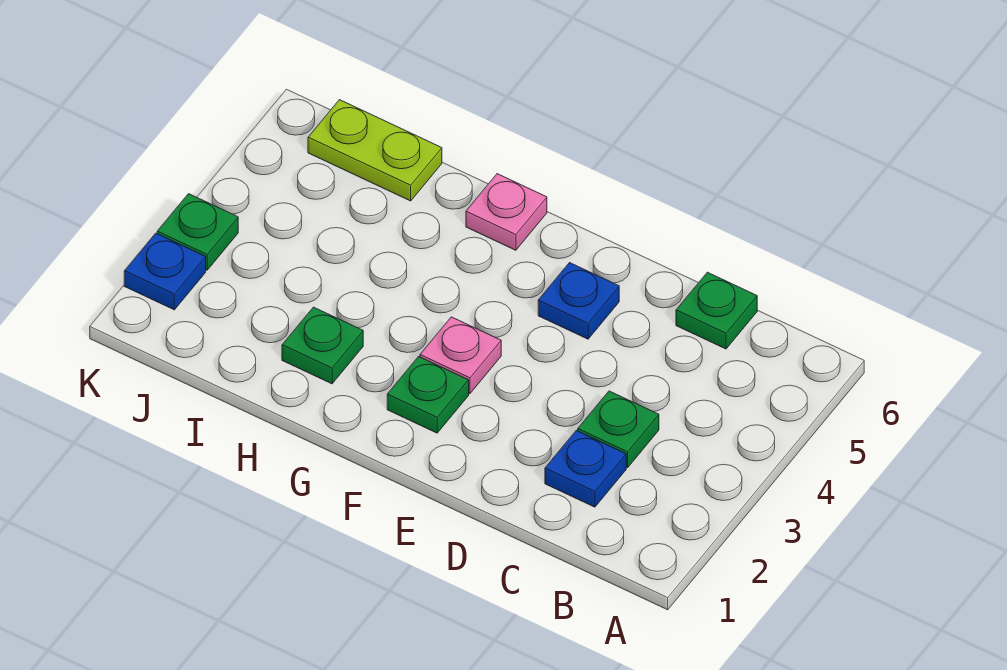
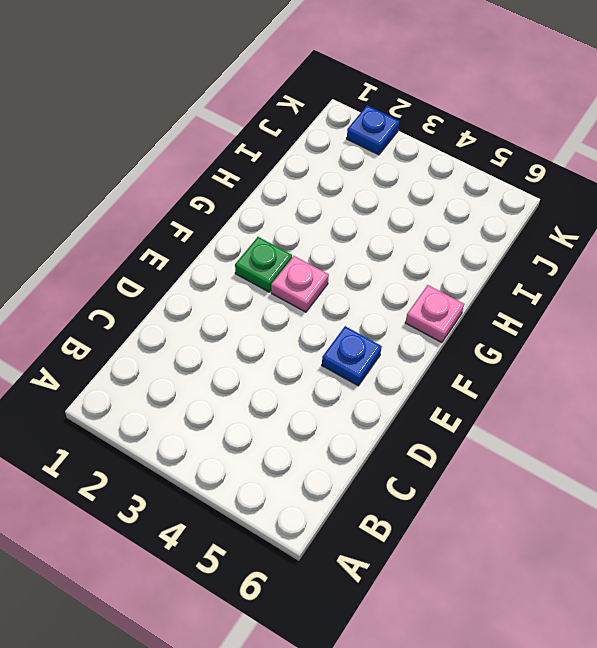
none -> blue 1x1 plate [545,431,626,507]
none -> green 1x1 plate [578,391,659,468]

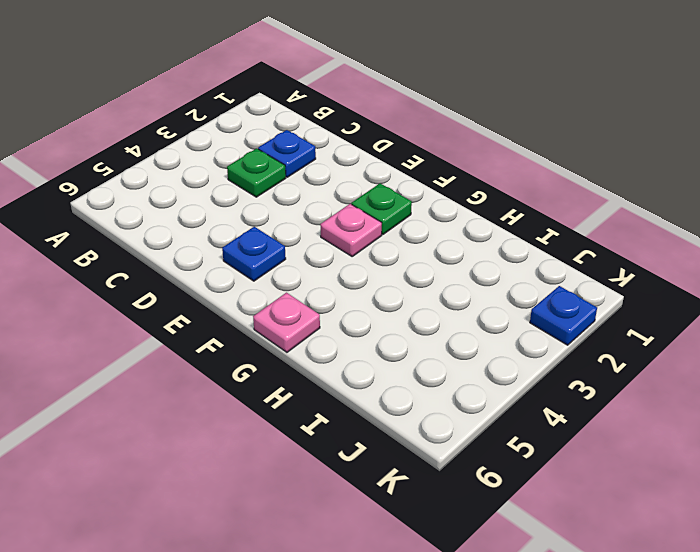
none -> green 1x1 plate [676,272,757,349]
none -> green 1x1 plate [282,307,363,384]

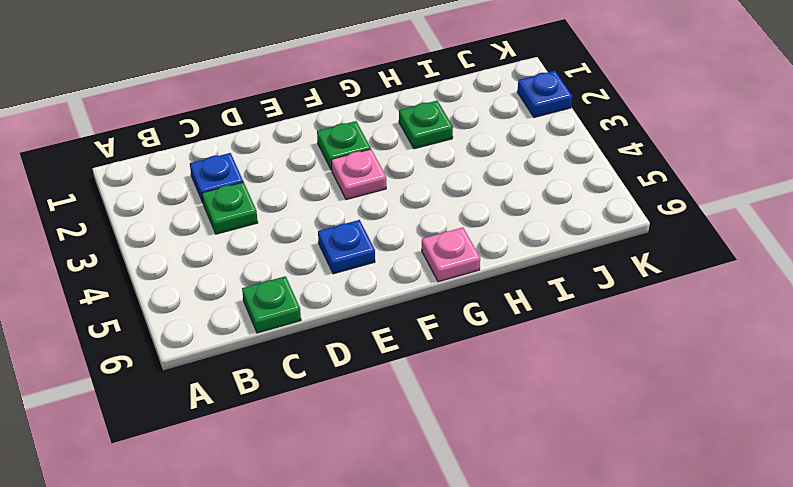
none -> lime 1x2 plate [308,100,442,201]
none -> green 1x1 plate [157,194,238,270]

